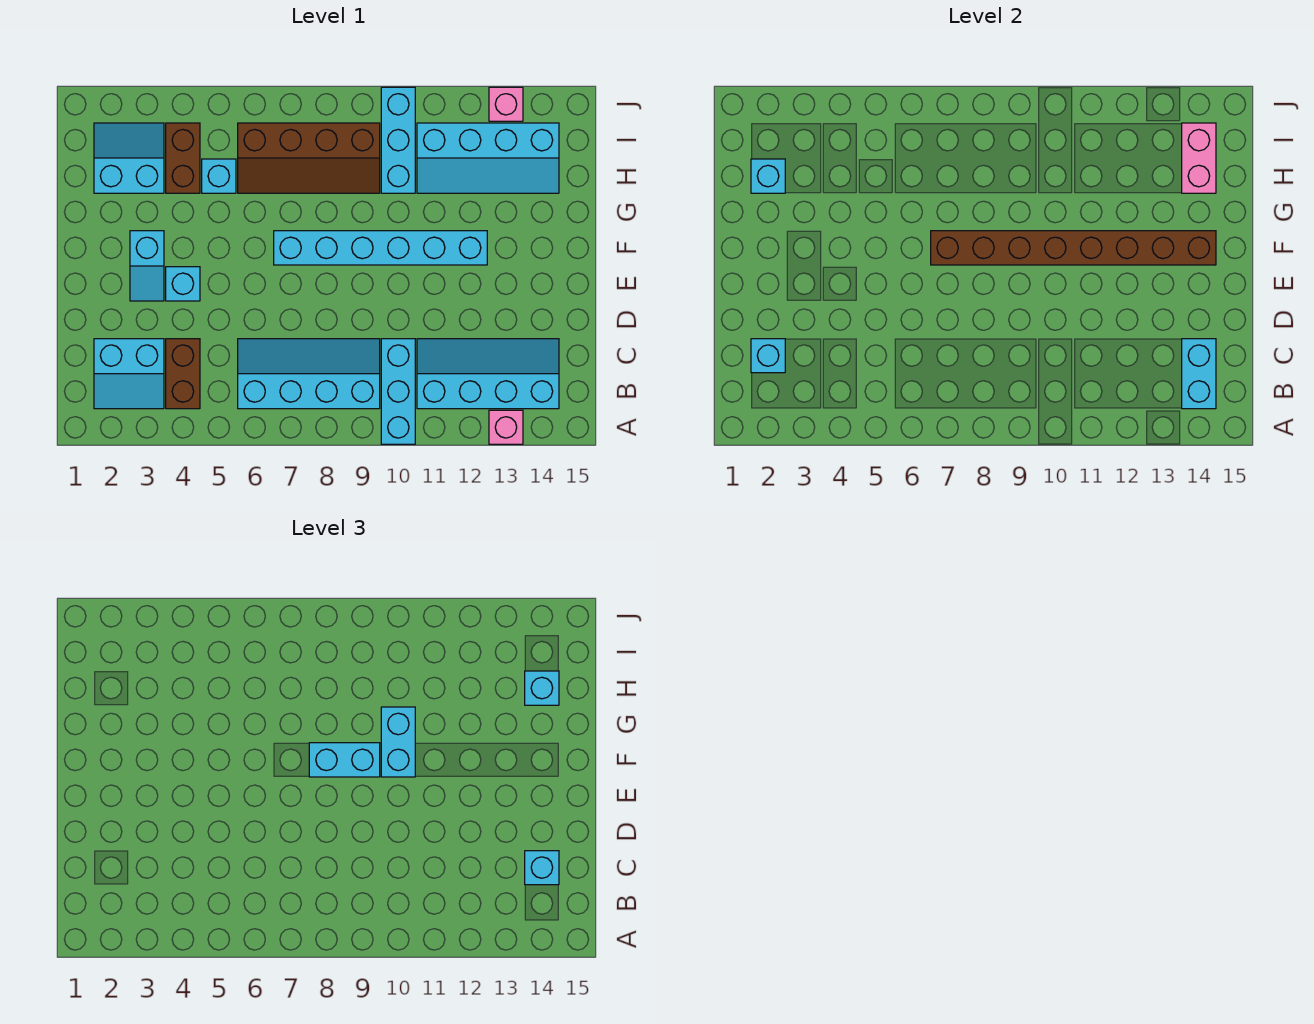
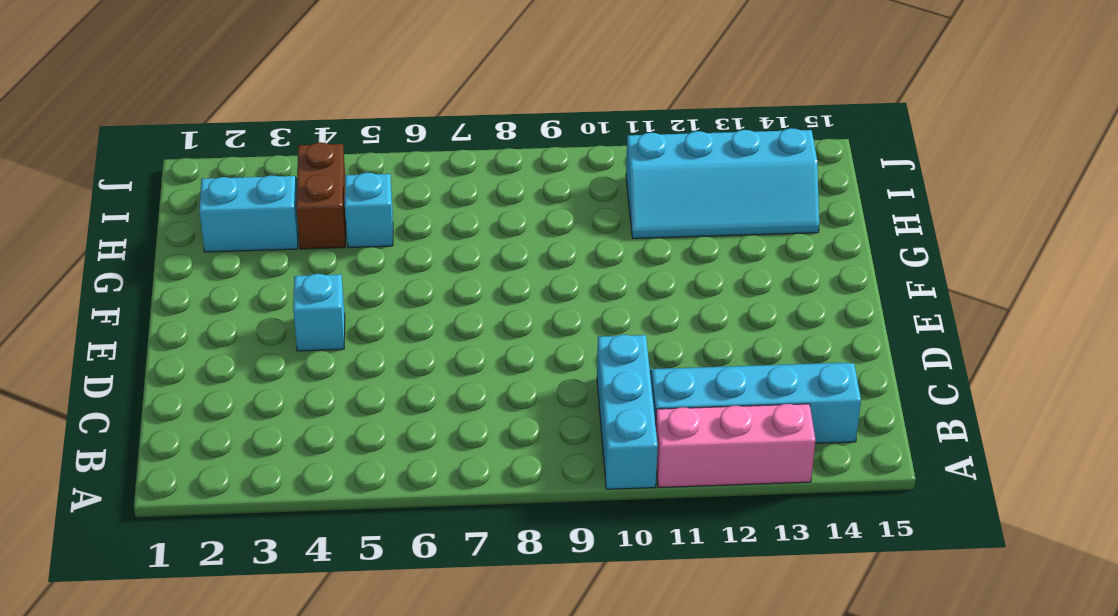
pink 1x3 brick [656,404,816,487] -> pink 1x1 brick [489,410,523,444]
none -> cyan 2x2 slope [94,339,164,409]
none -> brown 1x2 brick [166,339,200,409]
none -> cyan 2x4 slope [238,339,380,409]

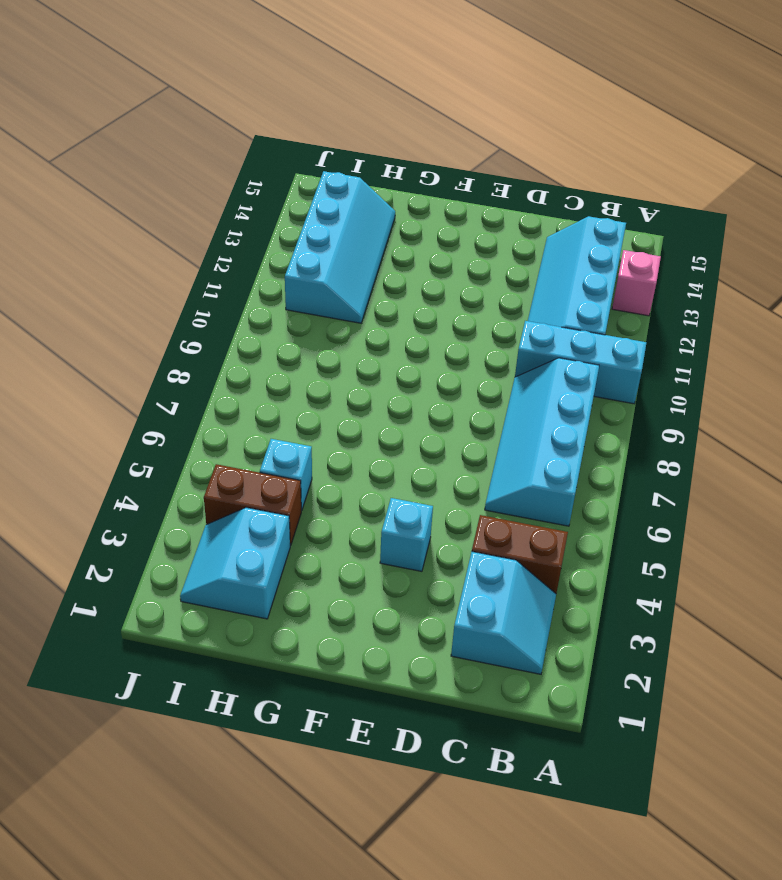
none -> cyan 1x2 slope [130,231,164,301]
none -> cyan 1x6 brick [274,231,487,265]
none -> brown 2x4 slope [238,123,380,193]

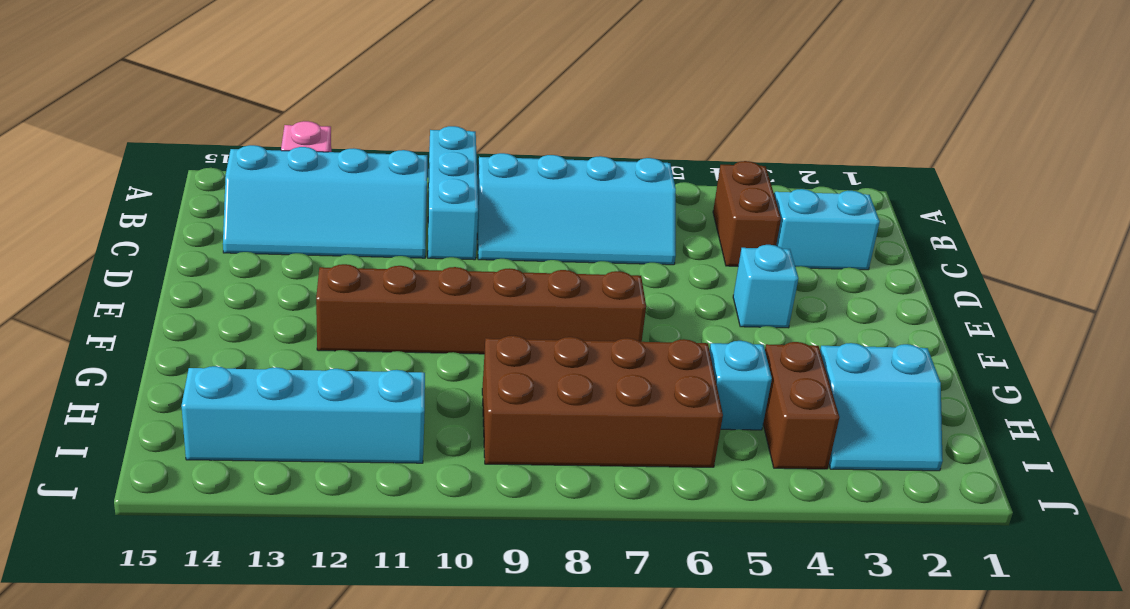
brown 1x6 brick [316,264,646,354] -> cyan 1x6 brick [274,231,487,265]
brown 2x4 brick [482,336,723,467] -> brown 2x4 slope [238,123,380,193]
none -> cyan 1x2 slope [130,231,164,301]
none -> cyan 1x3 brick [381,87,415,193]
none -> pink 1x1 brick [489,87,523,121]

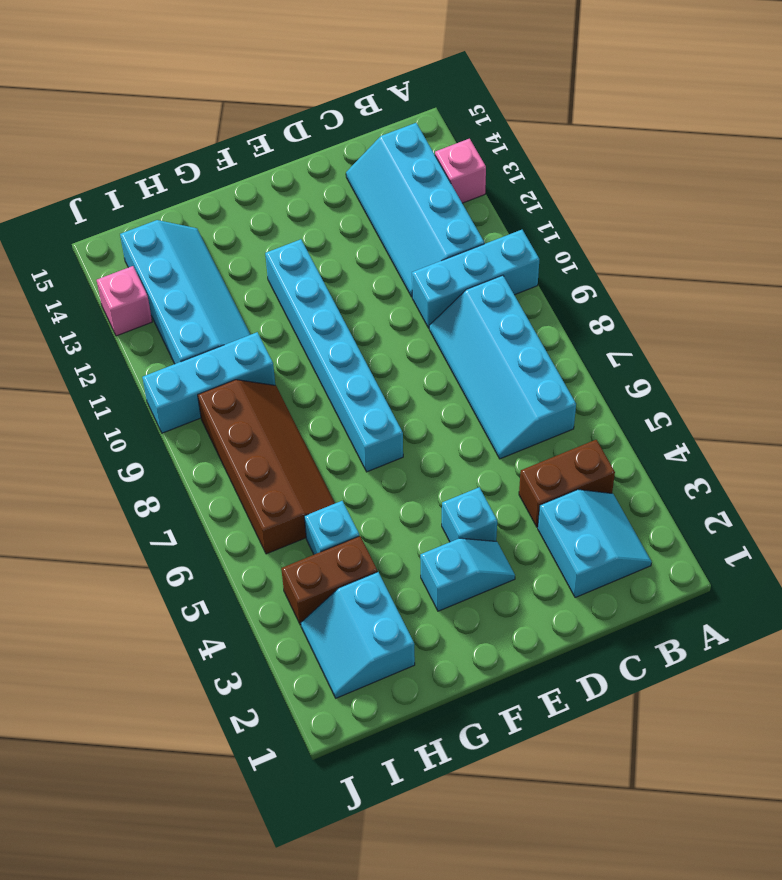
none -> cyan 1x2 brick [1182,339,1216,409]
none -> cyan 1x1 brick [751,339,785,373]
none -> brown 1x8 brick [931,231,1216,265]

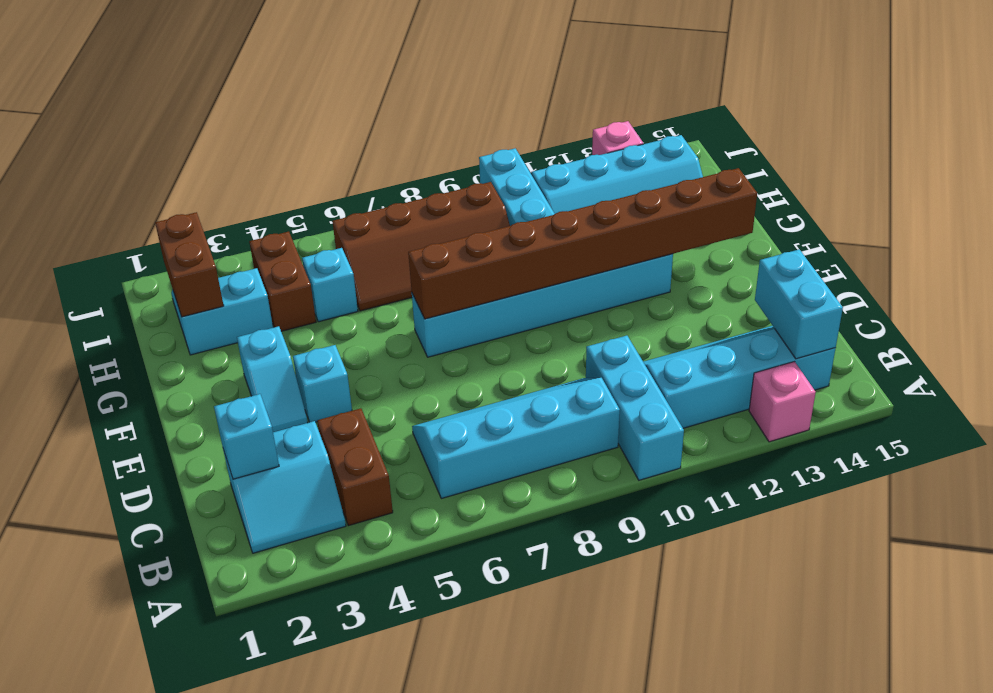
brown 1x2 brick [155,212,224,317] -> cyan 1x1 brick [751,159,785,193]
none -> pink 1x2 brick [1182,123,1216,193]
none -> cyan 1x1 brick [525,851,559,885]
none -> cyan 1x2 brick [309,743,380,777]

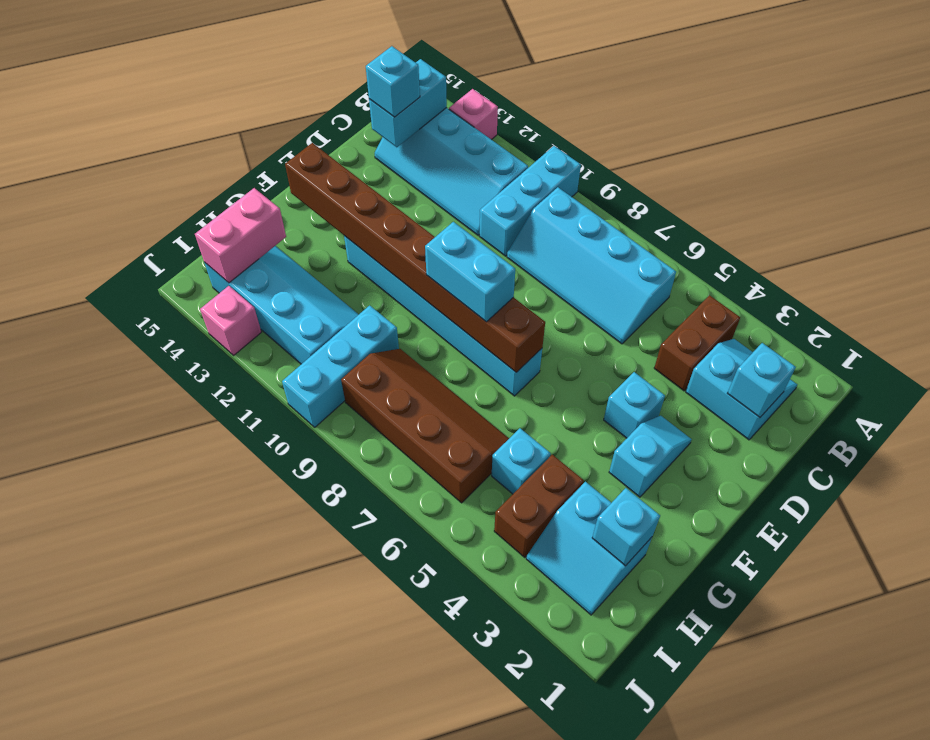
none -> cyan 1x2 brick [381,707,415,777]
none -> cyan 1x1 brick [525,671,559,705]

